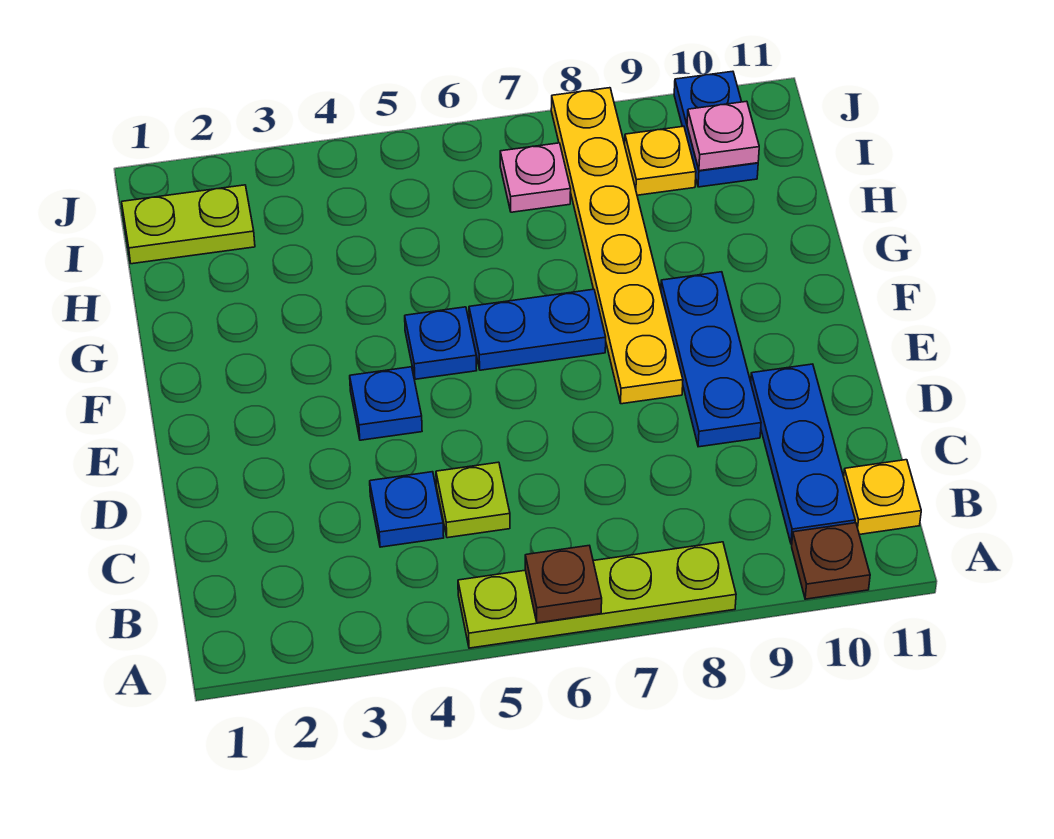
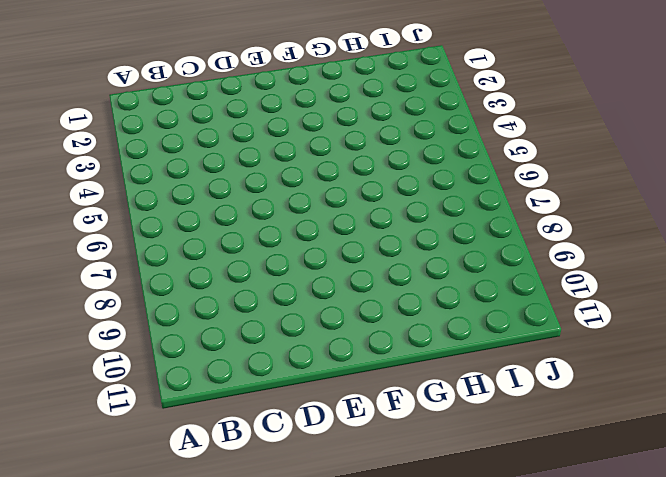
none -> lime 1x4 plate [458,542,736,648]
none -> brown 1x1 plate [792,523,870,599]
none -> blue 1x3 plate [751,364,855,544]

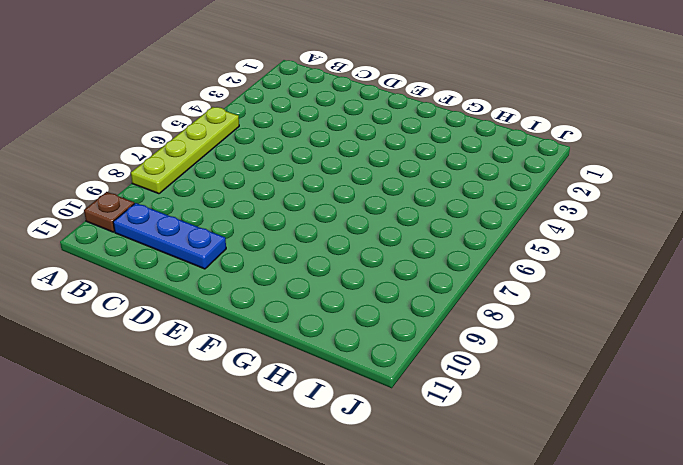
none -> yellow 1x1 plate [844,460,921,535]
none -> blue 1x1 plate [370,472,444,547]
none -> lime 1x1 plate [436,462,510,538]

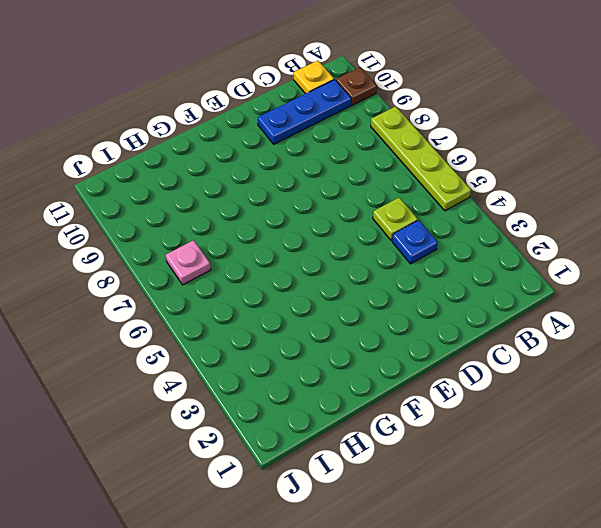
none -> blue 1x3 plate [661,272,761,447]
none -> blue 1x1 plate [350,367,422,440]
none -> yellow 1x6 plate [551,88,683,404]

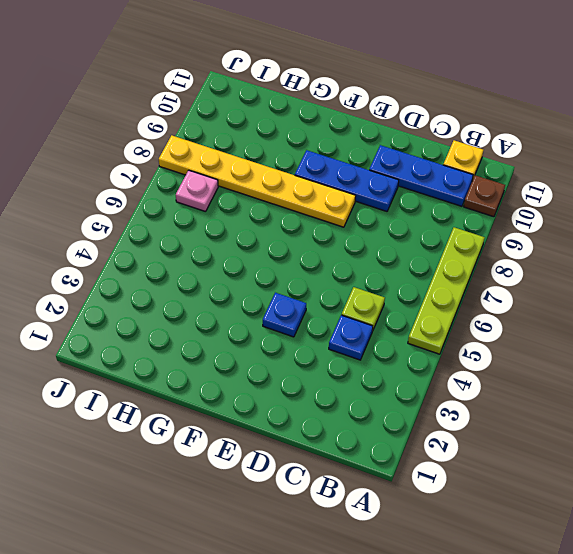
none -> blue 1x1 plate [405,307,477,379]
none -> blue 1x2 plate [469,289,606,370]
none -> lime 1x2 plate [122,185,255,264]

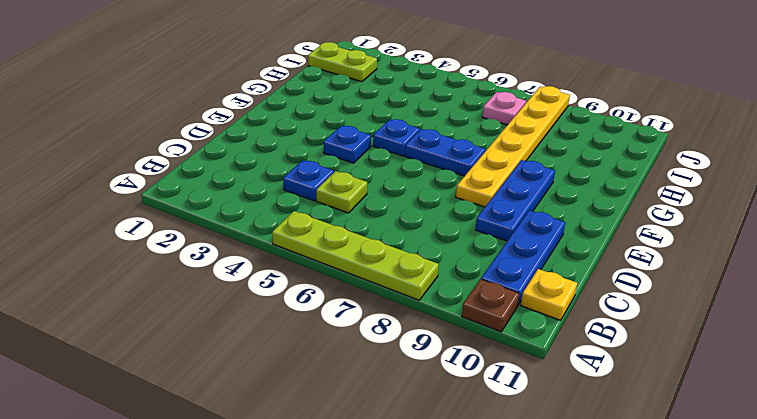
none -> yellow 1x1 plate [625,126,696,195]
none -> blue 1x2 plate [674,71,758,187]
none -> brown 1x1 plate [525,546,602,623]

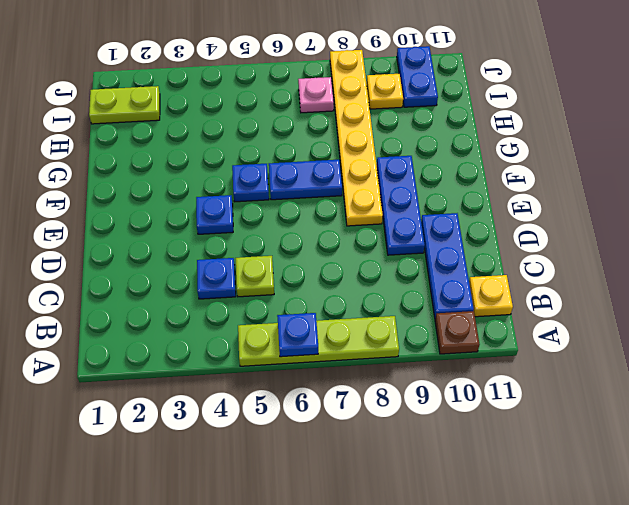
blue 1x1 plate [277,313,318,357] -> brown 1x1 plate [525,546,602,623]
none -> pink 1x1 plate [687,101,759,171]

